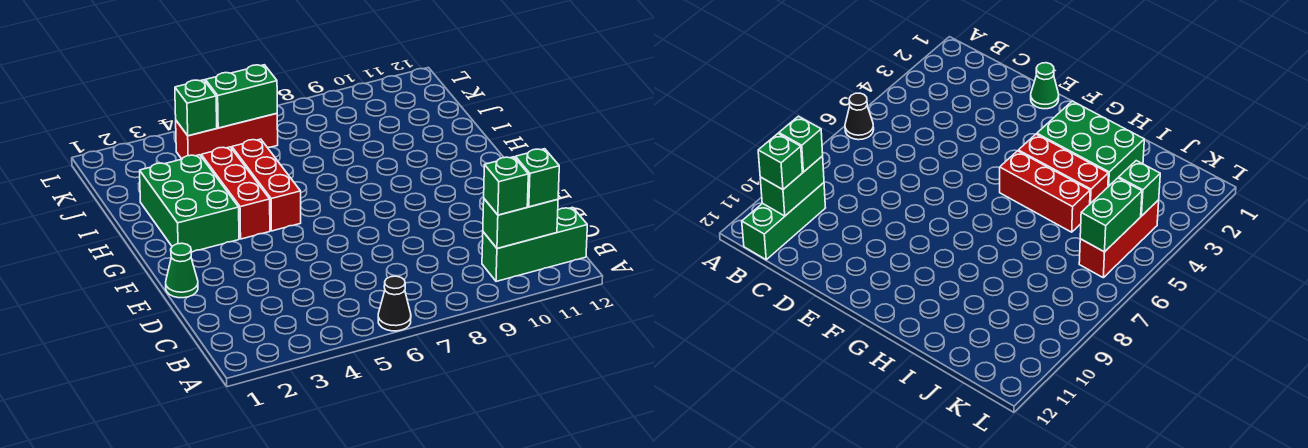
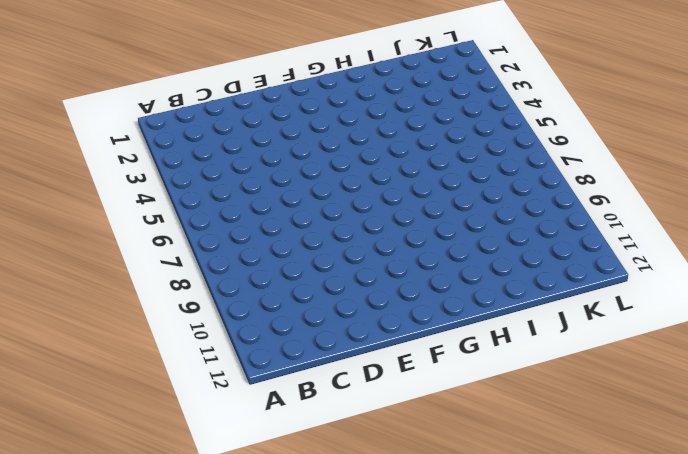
none -> black 1x1 cone [378,276,411,331]
none -> green 1x3 brick [482,207,587,281]
none -> green 1x1 cone [166,243,198,298]

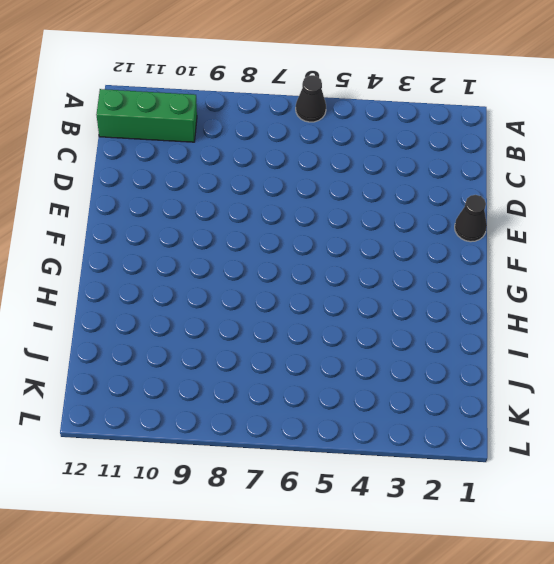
black 1x1 cone [455,195,487,242] -> green 1x1 cone [166,243,198,298]
none -> green 2x3 brick [140,155,239,252]
none -> red 1x3 brick [201,147,270,239]
none -> red 1x3 brick [232,139,301,231]

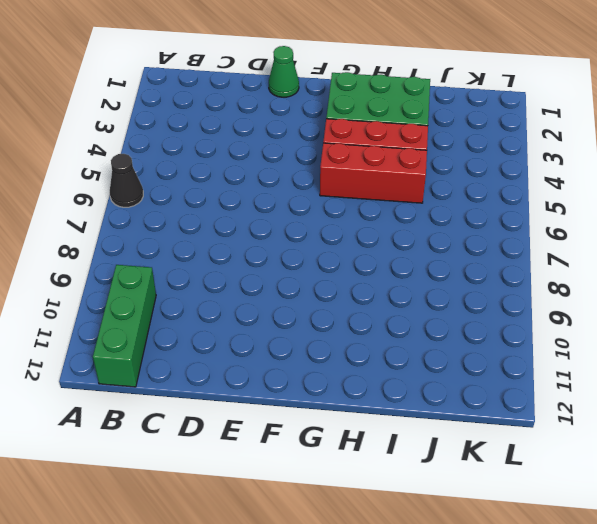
none -> red 1x3 brick [176,113,278,159]
none -> green 1x2 brick [483,199,558,249]
none -> green 1x1 brick [175,80,217,136]

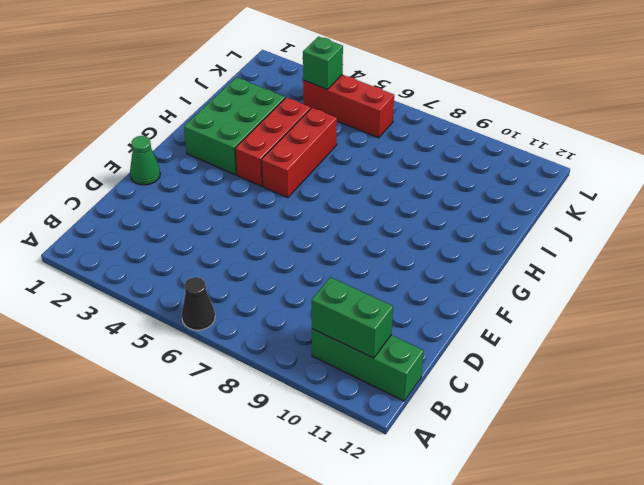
none -> green 1x2 brick [205,65,277,128]
none -> green 1x1 brick [484,157,528,215]
none -> green 1x1 brick [515,149,559,207]

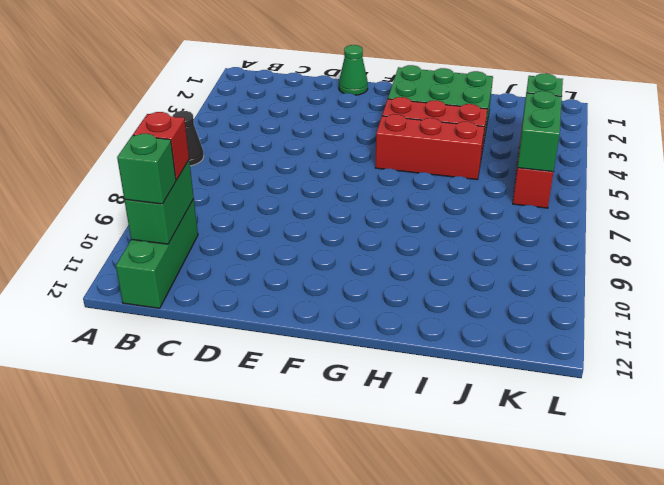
red 1x1 brick [133,112,189,180] -> green 1x1 brick [484,157,528,215]

